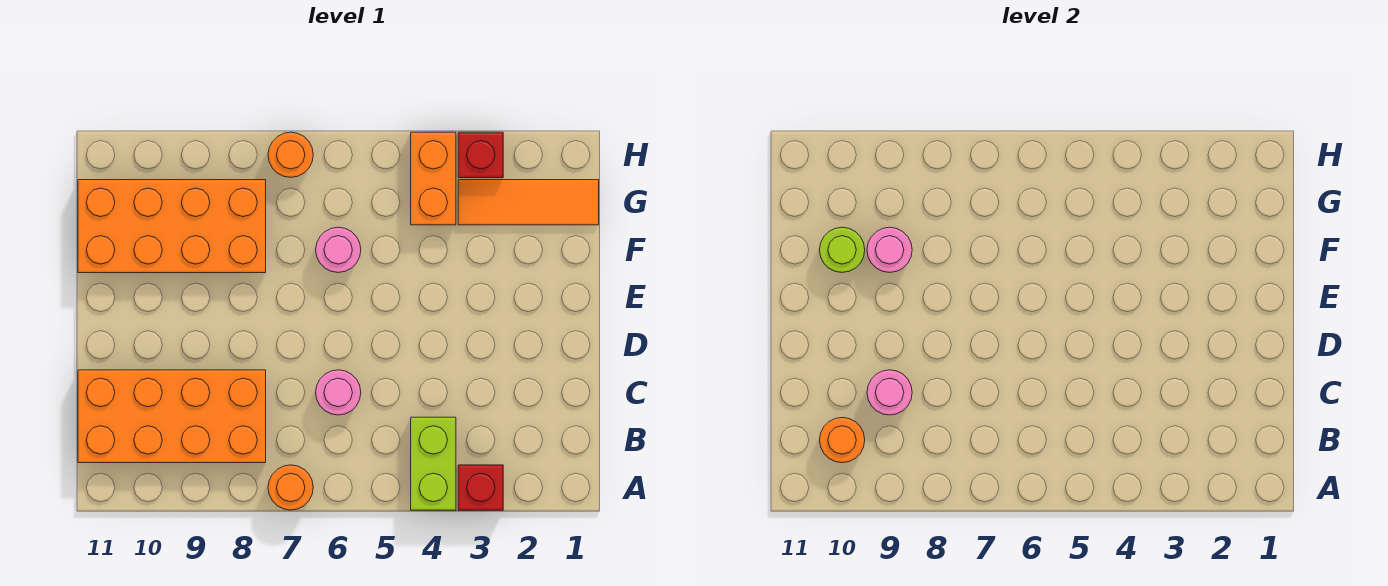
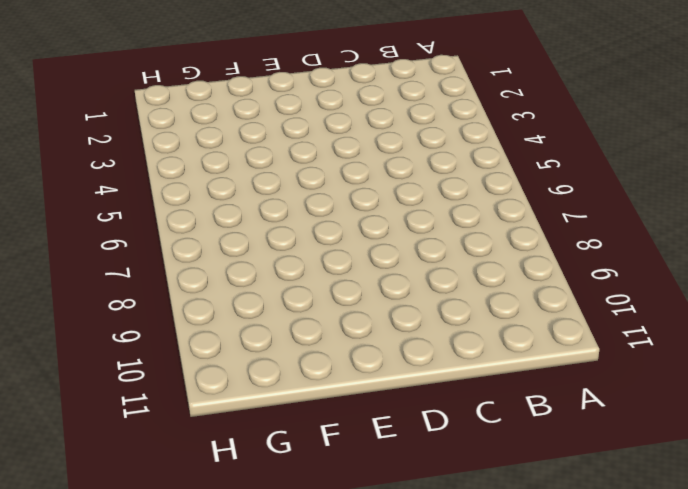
none -> red 1x1 brick [458,465,503,510]
none -> lime 1x2 brick [411,417,456,510]
none -> orange 1x1 round brick [268,465,313,510]

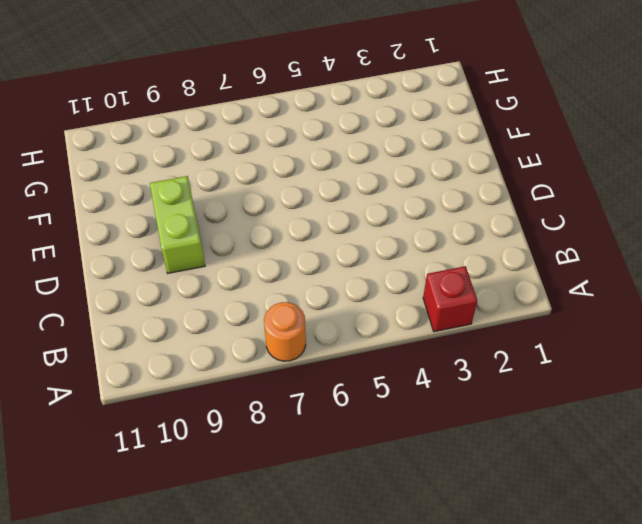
lime 1x2 brick [150,176,205,273] -> lime 1x2 brick moved to [411,417,456,510]
none -> orange 2x4 brick [78,370,266,463]
none -> pink 1x1 round brick [316,370,361,415]
none -> pink 1x1 round brick [316,227,361,273]

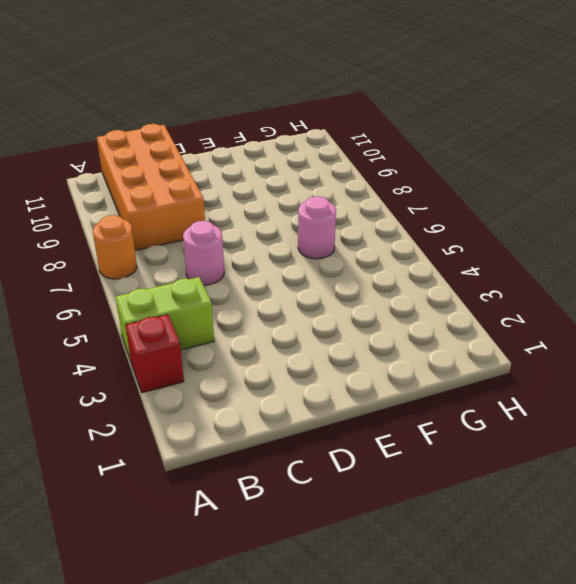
none -> orange 2x4 brick [78,180,266,273]
none -> orange 1x3 tile [458,180,599,225]
none -> orange 1x2 brick [411,132,456,225]

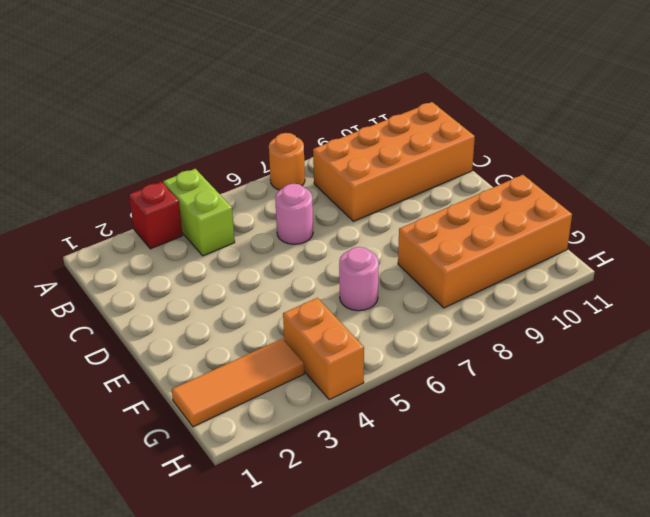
none -> red 1x1 brick [458,132,503,178]
none -> orange 1x1 round brick [268,132,313,177]
none -> orange 1x1 round brick [820,418,865,463]

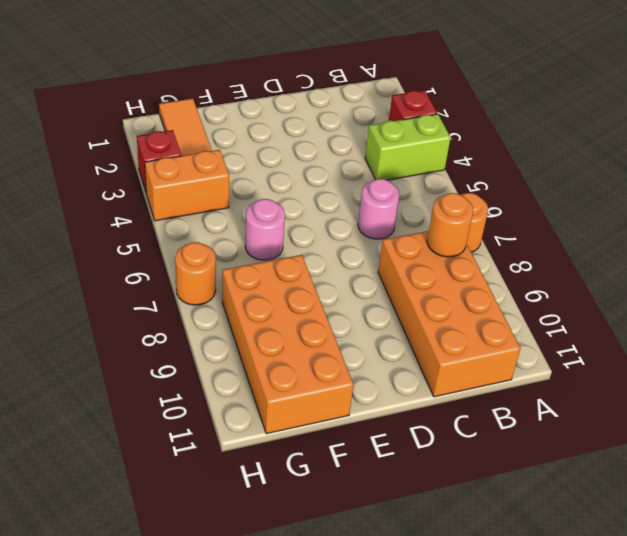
orange 1x1 round brick [427,193,473,257] -> orange 1x1 round brick moved to [820,418,865,463]
none -> pink 1x1 round brick [867,370,912,415]
none -> pink 1x1 round brick [867,227,912,273]
none -> lime 1x1 round brick [820,227,865,273]

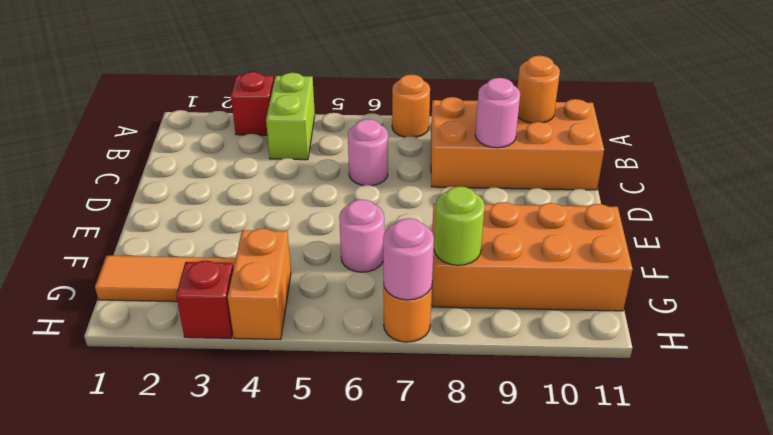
lime 1x1 round brick [434,186,485,265] -> lime 1x1 round brick moved to [820,227,865,273]
pink 1x1 round brick [383,218,434,300] -> pink 1x1 round brick moved to [867,227,912,273]

